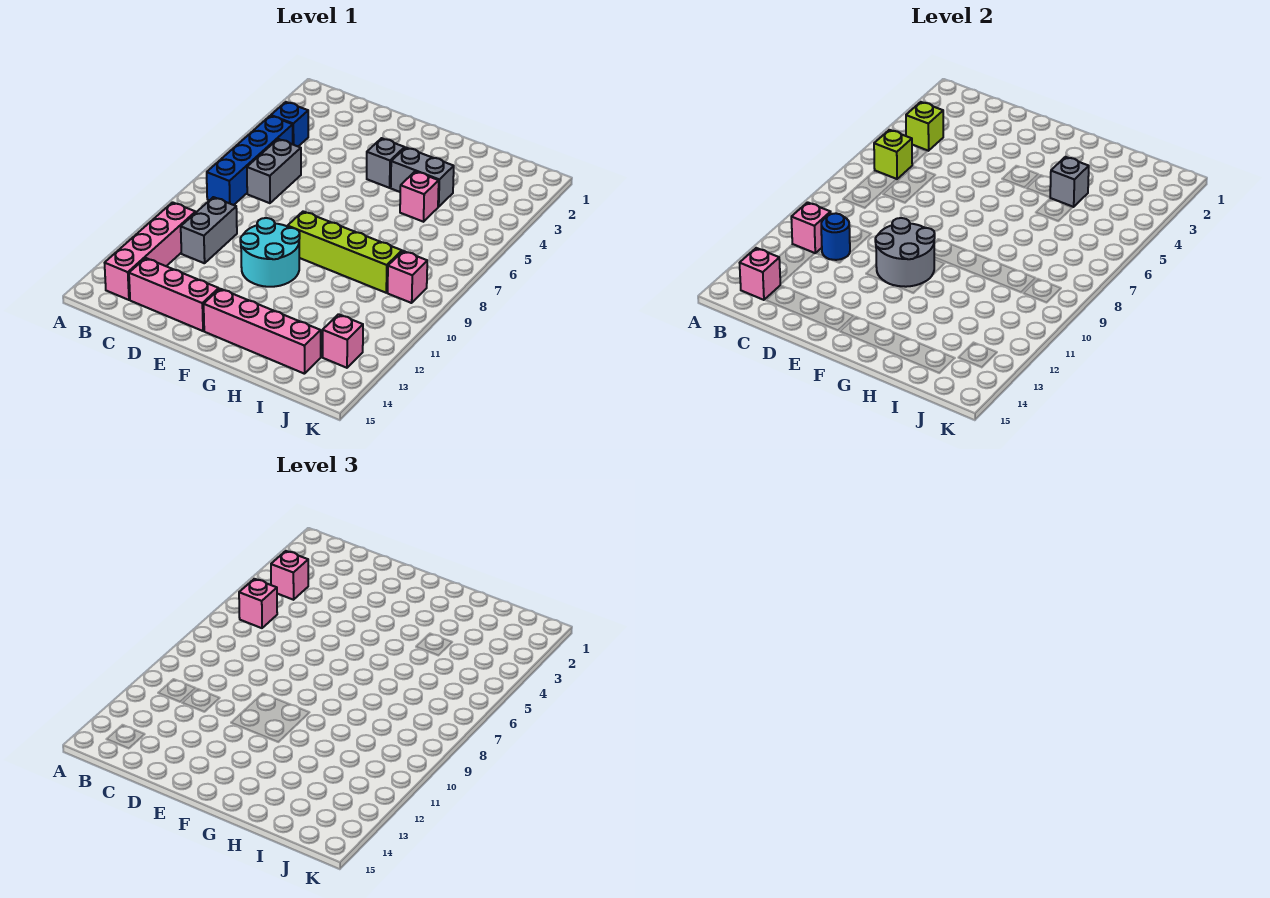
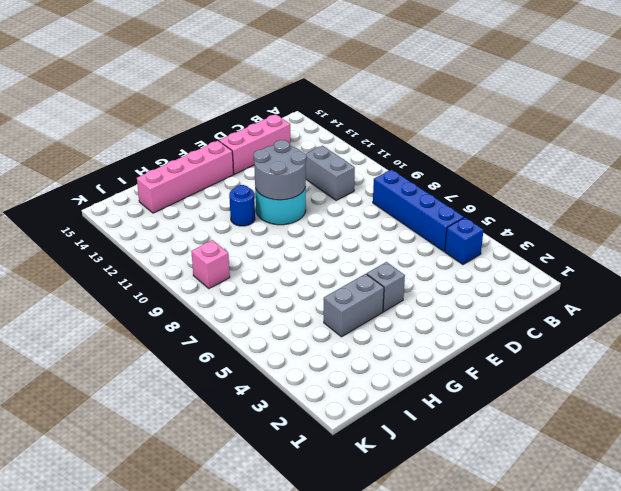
blue 1x1 round brick [229,185,255,226] -> blue 1x1 round brick moved to [821,213,850,260]
none -> pink 1x4 brick [105,202,196,300]
none -> grey 1x2 brick [247,139,301,203]
none -> lime 1x4 brick [288,211,402,293]

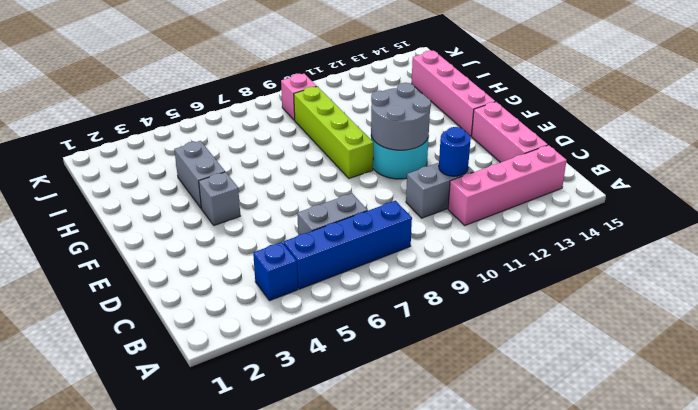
none -> pink 1x1 brick [400,171,439,222]
none -> pink 1x1 brick [323,314,363,368]
none -> lime 1x1 brick [906,102,943,151]

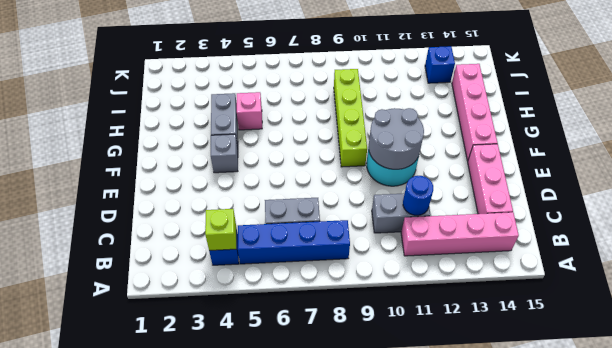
blue 1x1 brick [425,46,455,83] -> pink 1x1 brick [323,314,363,368]
none -> pink 1x1 brick [388,251,427,303]
none -> lime 1x1 brick [874,130,912,179]
none -> pink 1x1 brick [791,202,831,253]

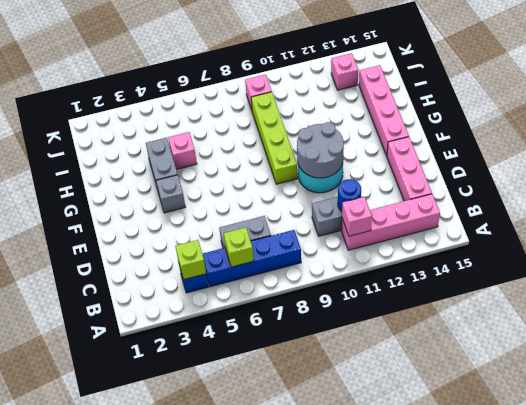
none -> pink 1x1 brick [740,248,780,300]
none -> grey 1x1 brick [1050,157,1089,207]
none -> pink 1x1 brick [271,551,308,600]

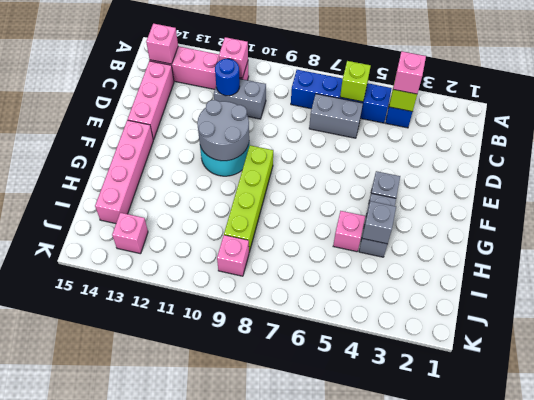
none -> pink 1x1 brick [239,579,277,628]

